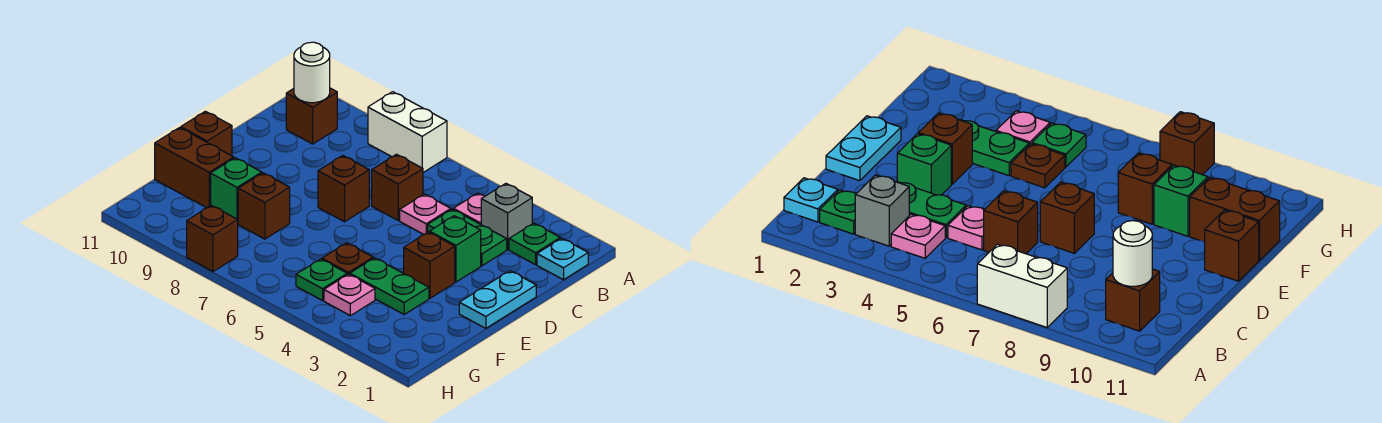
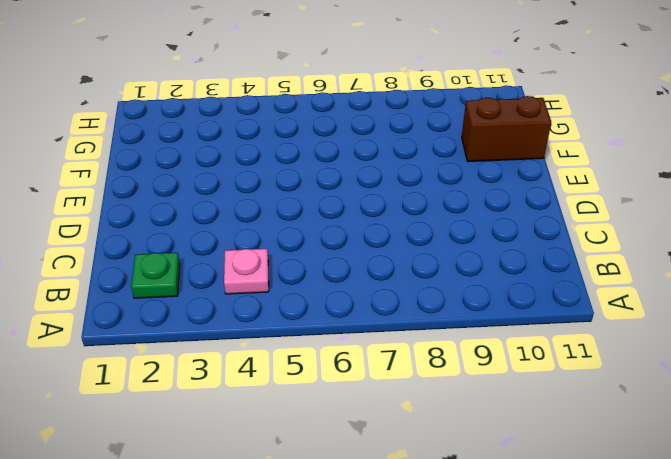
none -> white 1x2 brick [368,92,447,172]
none -> cyan 1x1 plate [537,238,588,280]
none -> grey 1x1 brick [481,184,532,249]

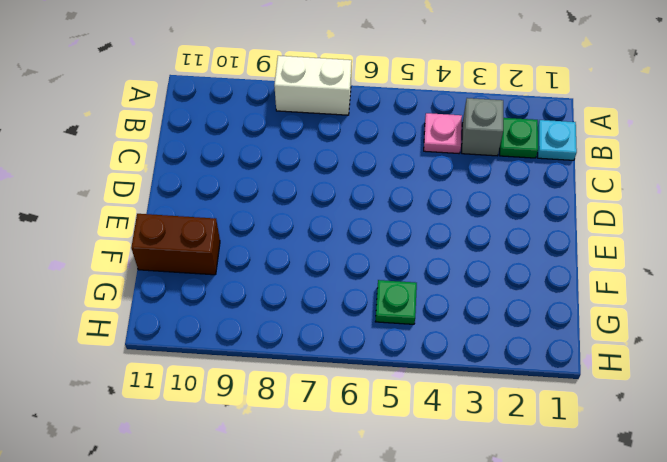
none -> brown 1x1 brick [286,88,337,144]
none -> green 1x2 plate [428,209,507,266]
none -> pink 1x1 plate [400,194,451,235]

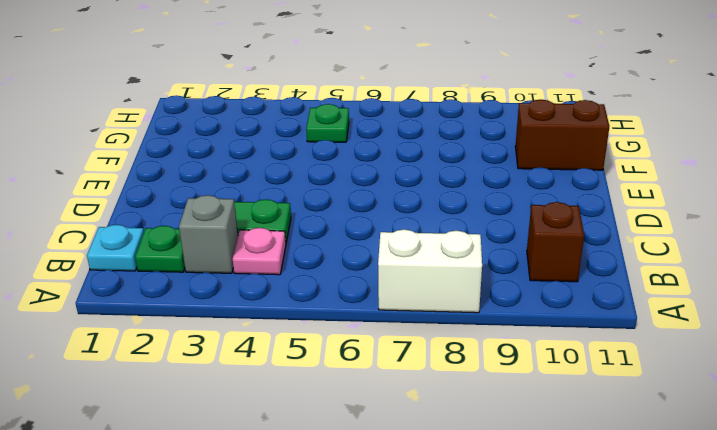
none -> pink 1x1 plate [400,194,451,235]
none -> brown 1x1 brick [372,154,423,220]
none -> cyan 1x2 plate [459,271,536,328]

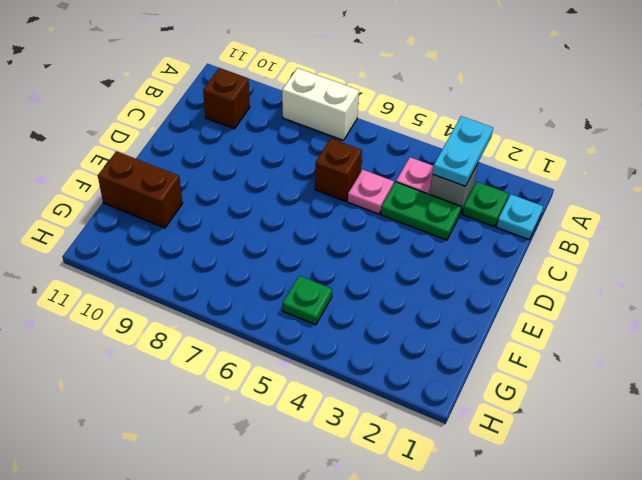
cyan 1x2 plate [433,116,493,186] -> cyan 1x2 plate moved to [459,271,536,328]
none -> green 1x1 brick [429,216,481,282]
none -> brown 1x1 brick [318,155,369,222]
none -> brown 1x1 brick [404,232,455,298]

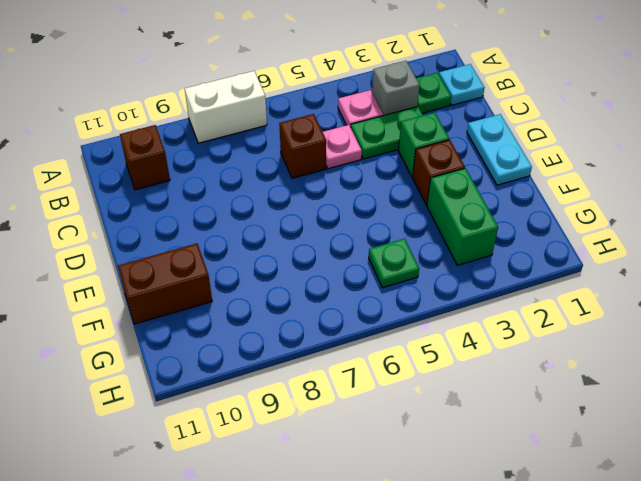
green 1x2 brick [427,168,498,265] -> green 1x2 plate [350,258,429,314]
none -> brown 1x1 brick [318,155,369,222]
none -> brown 1x1 brick [181,111,232,156]
none -> brown 1x1 plate [322,243,373,275]

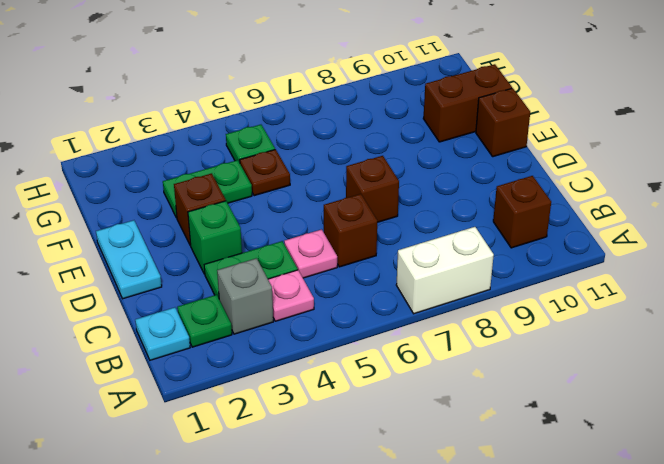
none -> brown 1x1 brick [238,173,290,239]
none -> green 1x1 brick [211,158,262,220]
none -> pink 1x1 plate [324,274,375,316]

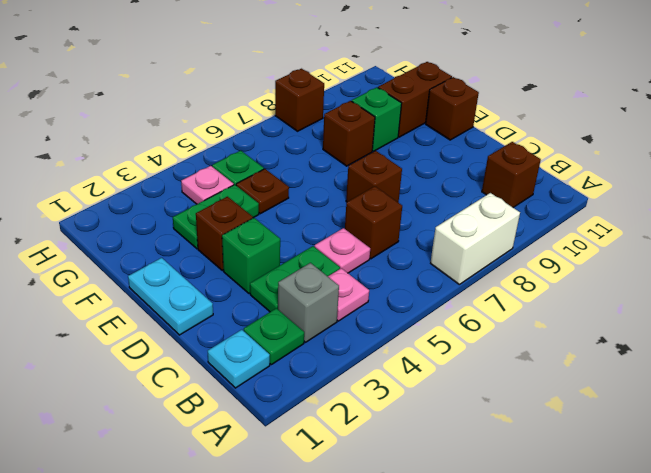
none -> white 1x1 round brick [294,42,330,103]

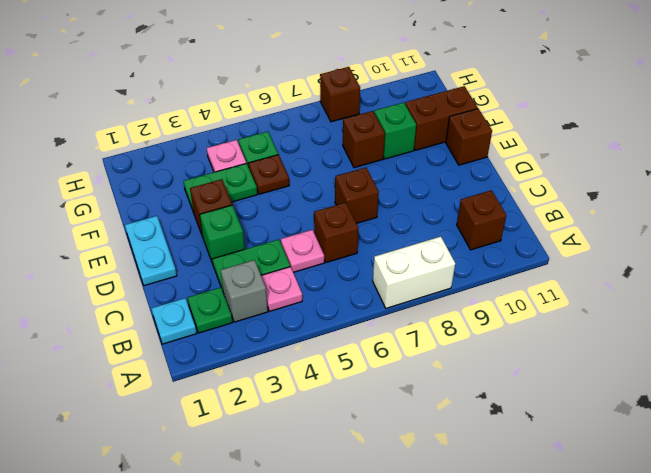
none -> white 1x1 round brick [294,42,330,103]

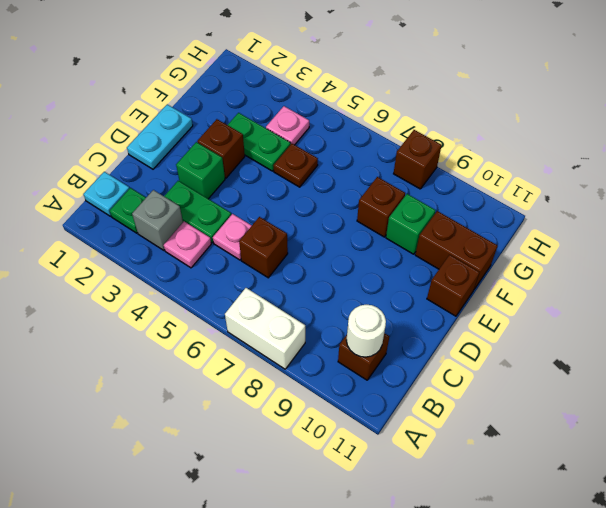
none -> brown 1x1 brick [318,155,369,222]
none -> green 1x1 plate [296,259,347,301]

